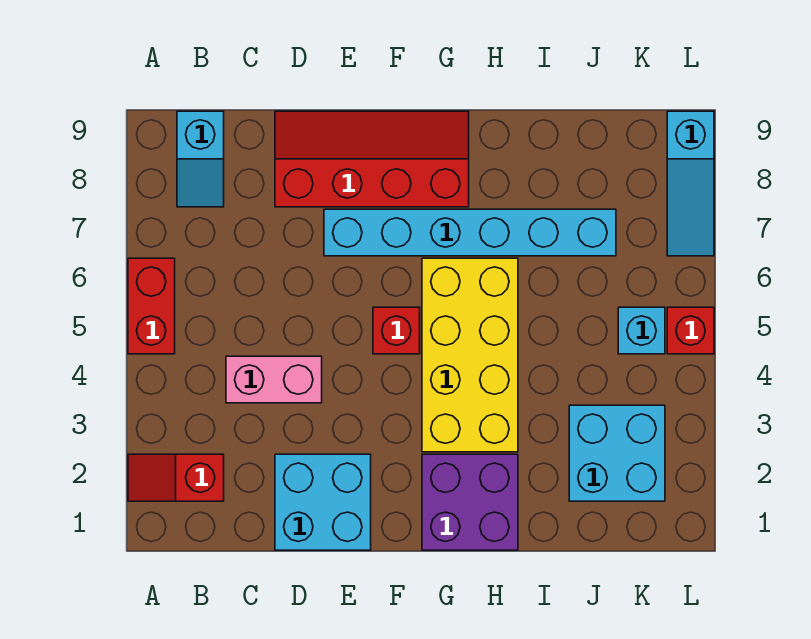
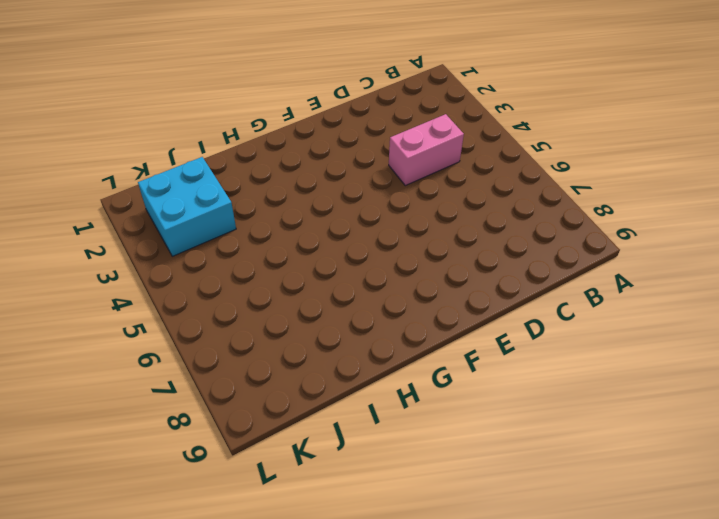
none -> red 1x2 slope [128,454,224,501]
none -> red 1x2 brick [128,258,175,354]
none -> cyan 1x2 slope [177,111,224,207]

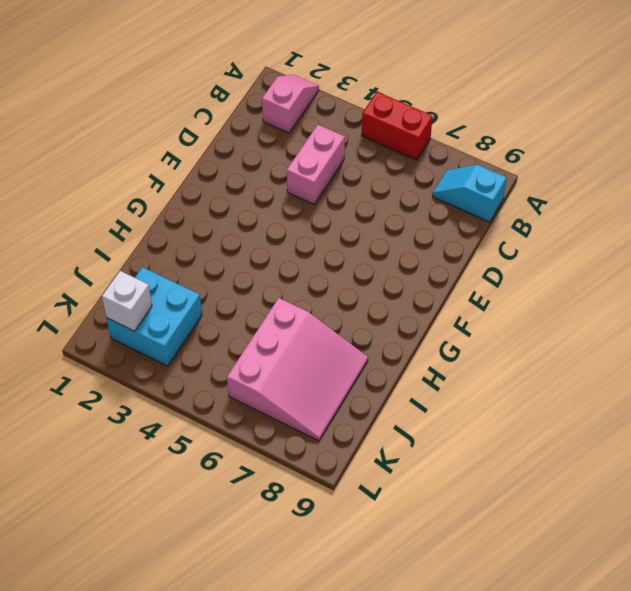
pink 1x2 slope [262,74,319,133] -> red 1x2 slope [128,454,224,501]
pink 3x3 slope [227,298,368,441] -> cyan 1x6 brick [324,209,616,256]
white 1x1 brick [102,271,152,331] -> none
none -> cyan 2x2 brick [275,454,371,550]
none -> red 2x4 slope [275,111,469,207]
none -> red 1x1 brick [373,307,420,354]

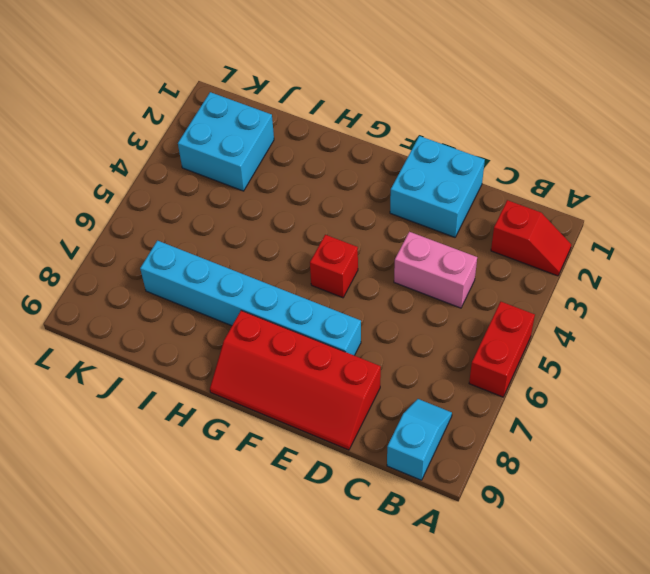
none -> purple 2x2 brick [422,454,518,550]
none -> yellow 2x4 brick [422,258,518,452]
none -> cyan 1x1 brick [618,307,665,354]

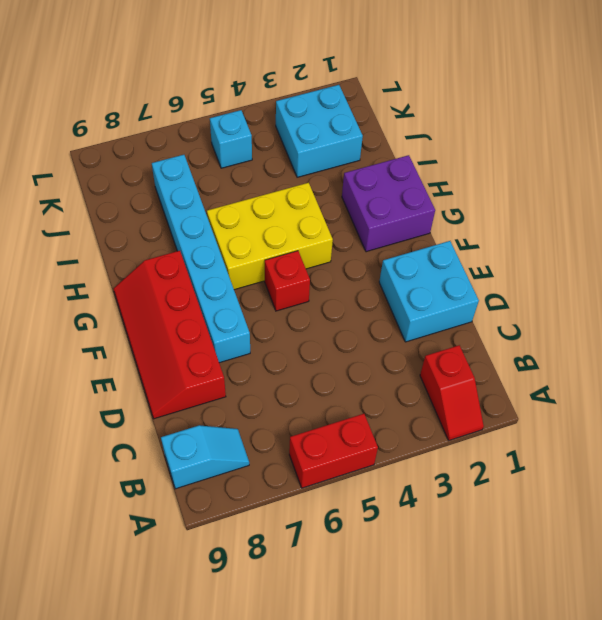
yellow 2x3 brick [207,183,333,290] -> yellow 2x4 brick [422,258,518,452]
none -> pink 1x2 brick [226,356,322,403]
none -> red 1x1 brick [667,307,714,354]
none -> cyan 1x3 slope [667,111,714,256]

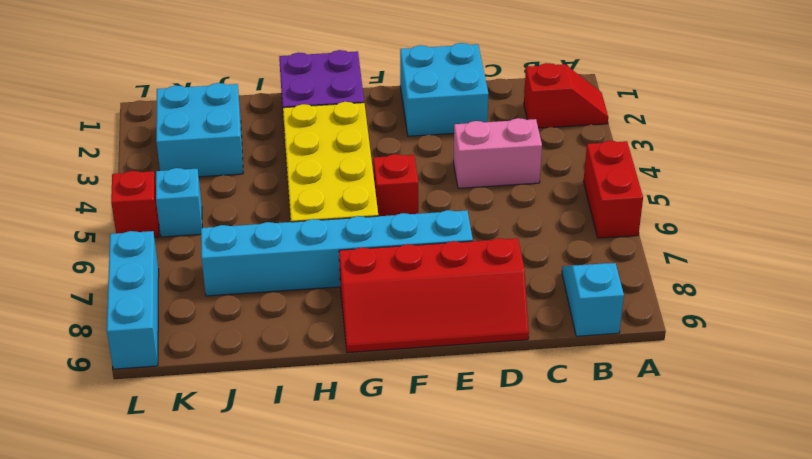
cyan 1x3 brick [107,231,159,369] -> cyan 1x3 slope [667,111,714,256]

